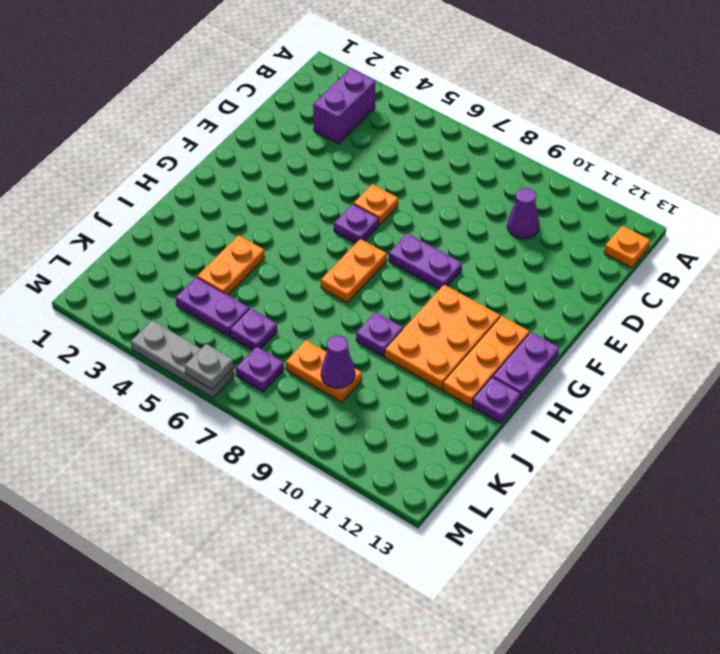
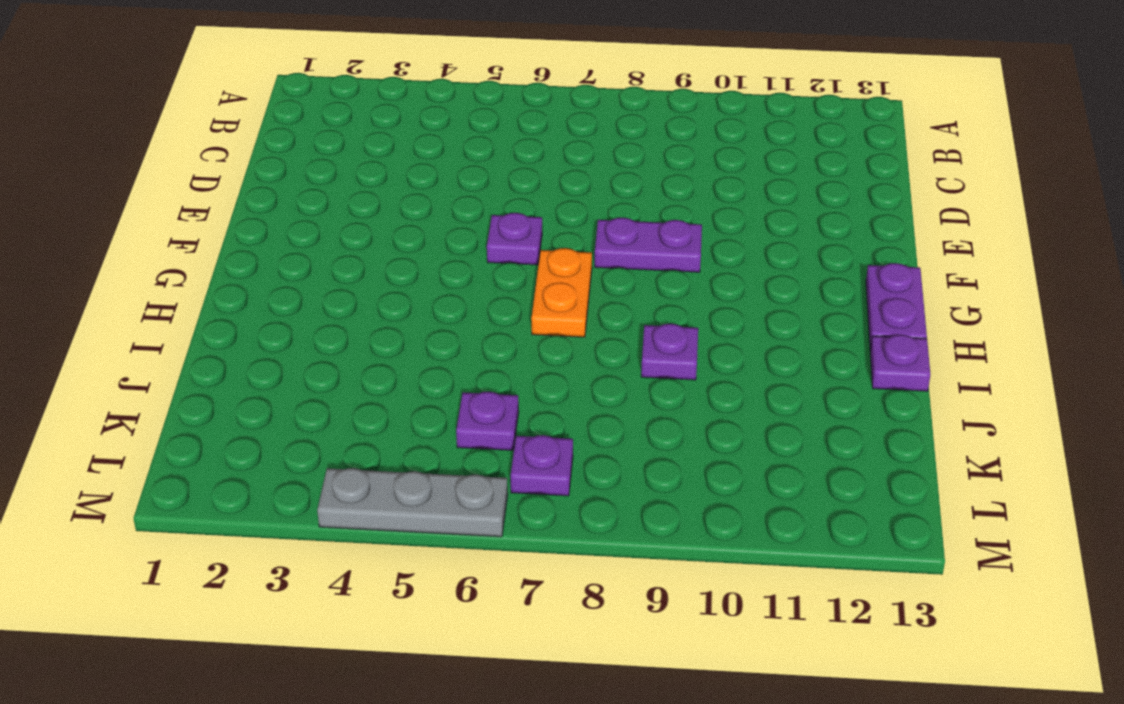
none -> purple 1x2 brick [313,68,375,144]
none -> orange 1x1 plate [604,226,650,268]
none -> purple 1x1 cone [507,188,539,239]

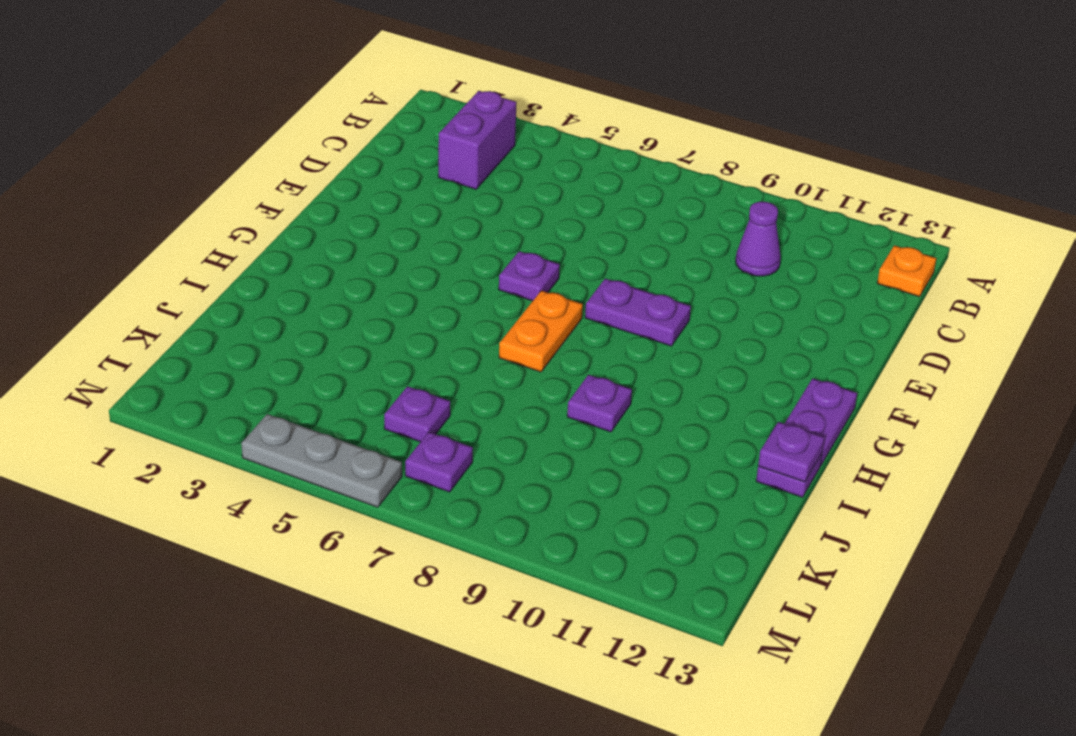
purple 1x1 plate [758,422,825,482] -> none
none -> orange 1x1 plate [354,184,398,225]
none -> orange 2x3 plate [385,285,500,389]
none -> orange 1x3 plate [443,316,529,406]

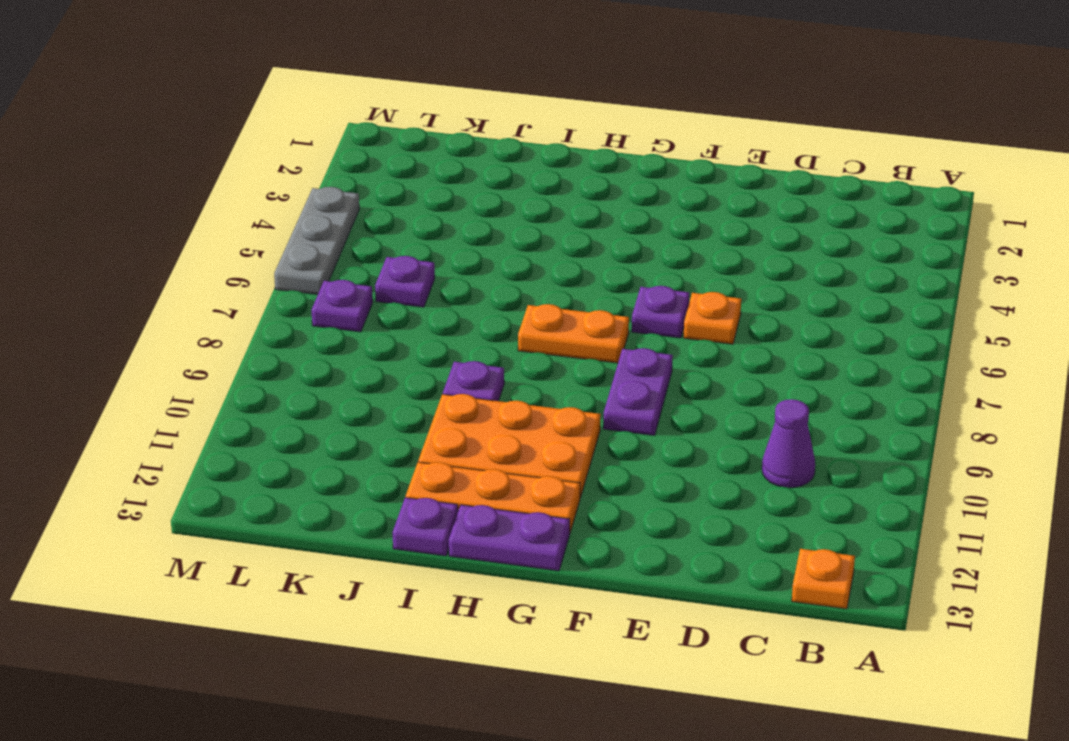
none -> purple 1x2 brick [313,68,375,144]
none -> orange 1x2 plate [197,235,265,295]
none -> purple 1x2 plate [176,277,249,336]

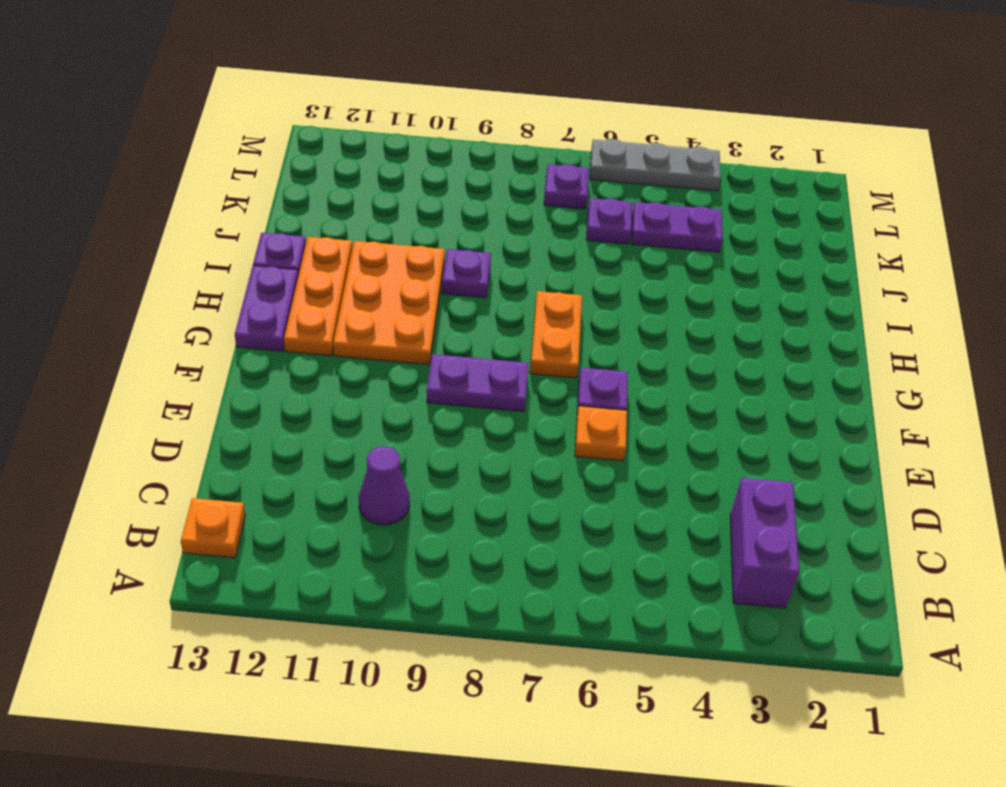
none -> orange 1x2 plate [197,235,265,295]
none -> orange 1x2 plate [286,340,362,402]
none -> purple 1x1 cone [321,335,355,388]

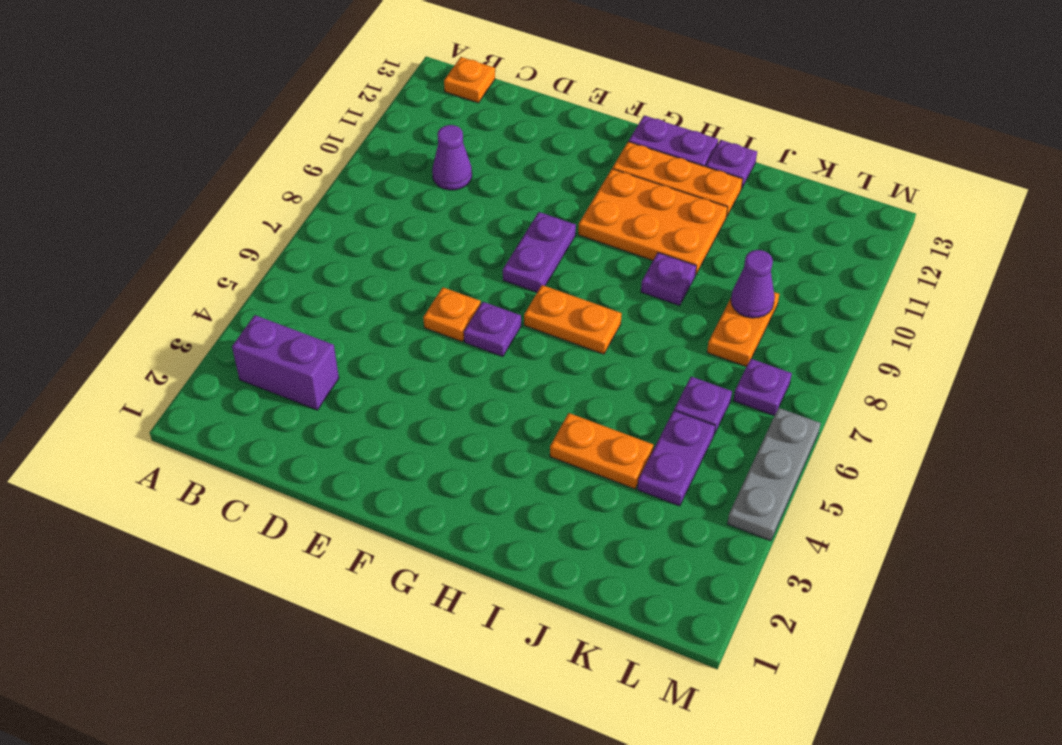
none -> grey 1x1 plate [185,344,233,389]

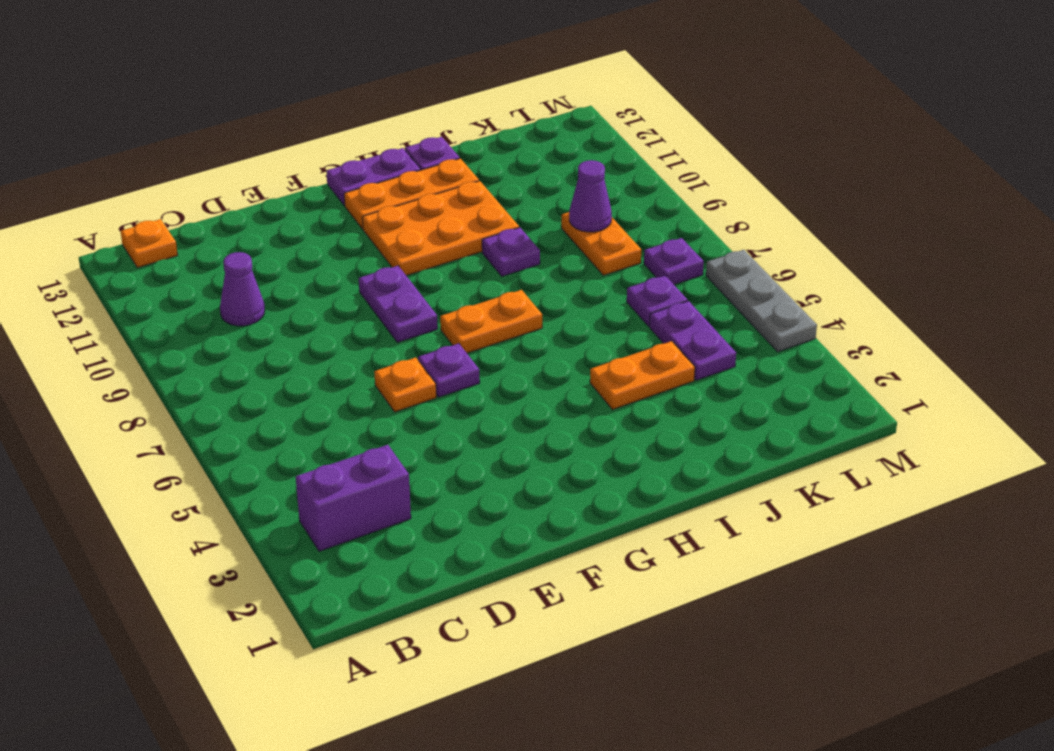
none -> grey 1x1 plate [185,344,233,389]

